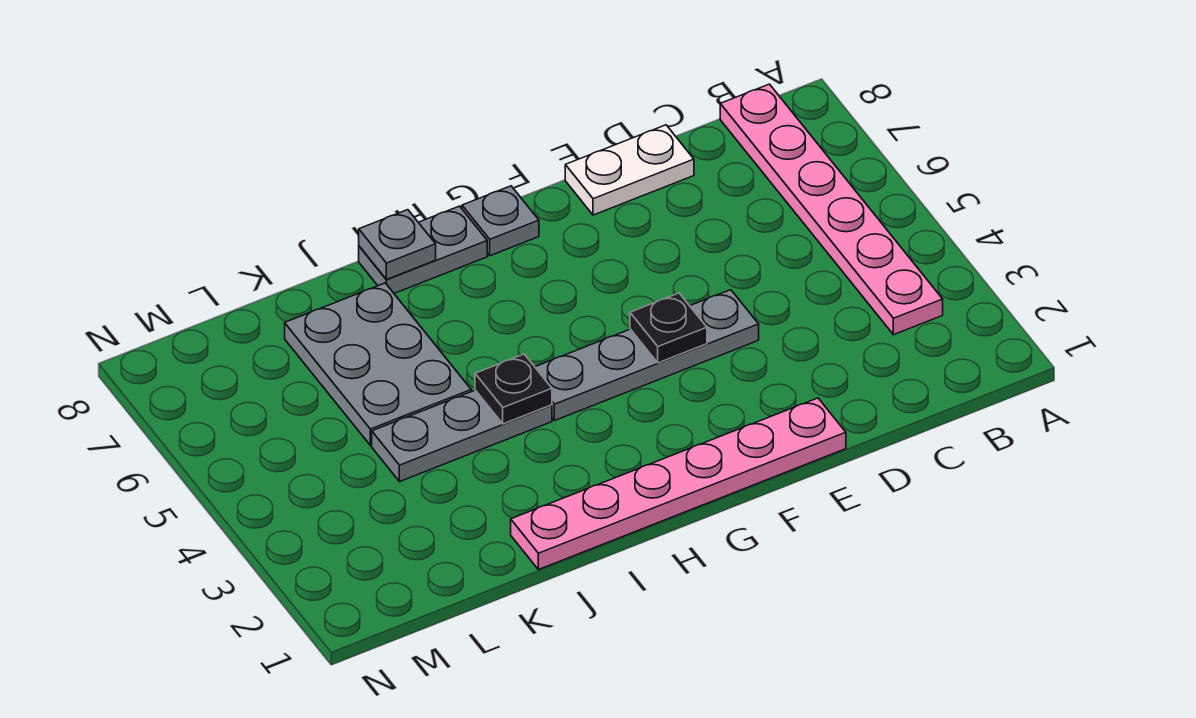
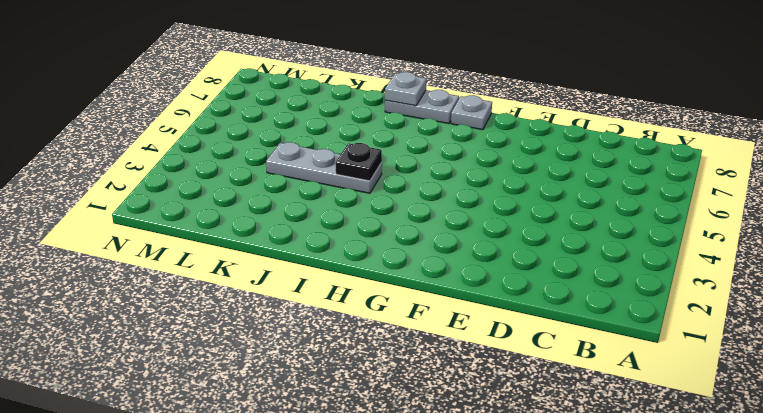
none -> pink 1x6 plate [720,84,943,335]
none -> white 1x2 plate [565,125,694,215]

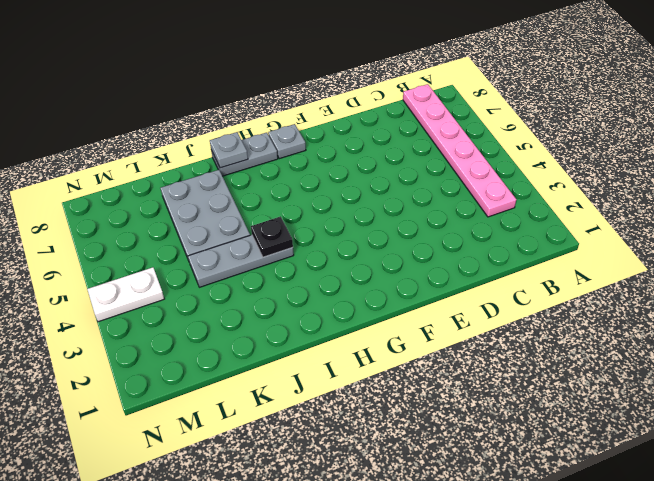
white 1x2 plate [87,267,164,322] -> white 1x2 plate moved to [565,125,694,215]
none -> pink 1x6 plate [511,398,846,570]
none -> grey 1x4 plate [535,290,759,421]

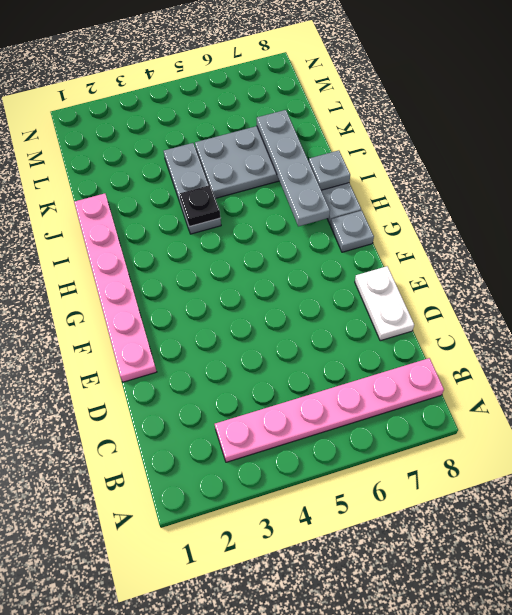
grey 1x4 plate [257,110,330,226] -> grey 1x4 plate moved to [535,290,759,421]
none -> black 1x1 plate [630,293,707,363]

